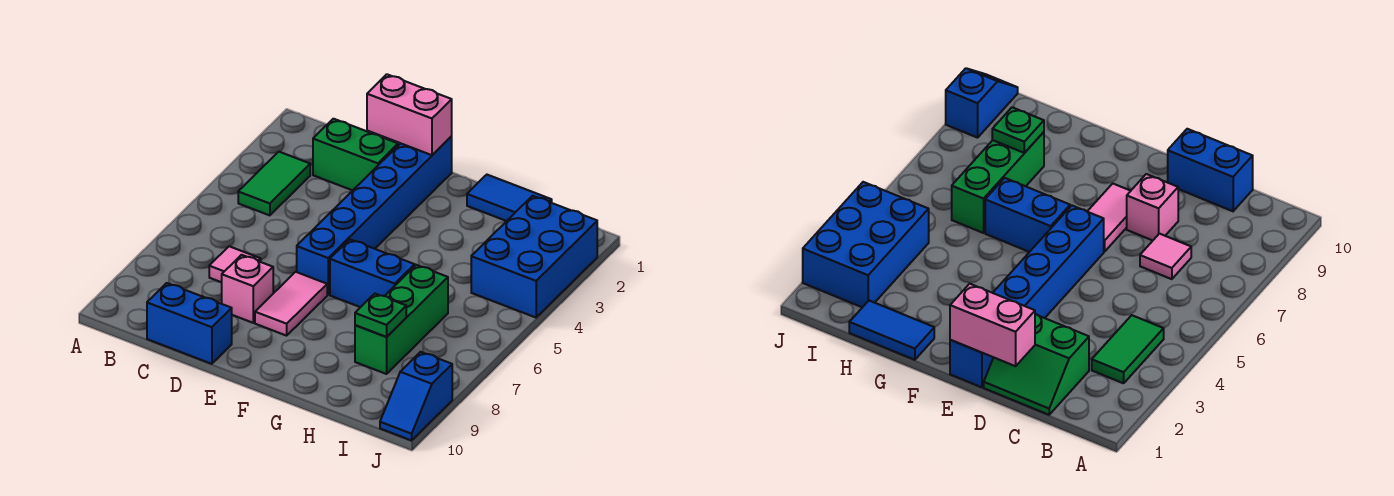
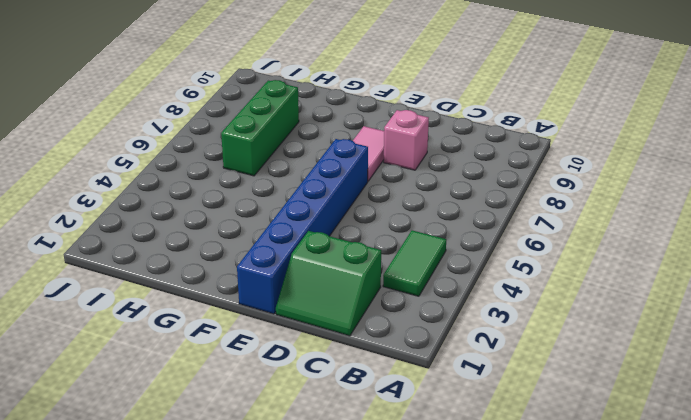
none -> pink 1x1 tile [209,246,261,282]
none -> blue 1x2 brick [147,283,232,364]
none -> blue 1x2 brick [330,239,415,307]

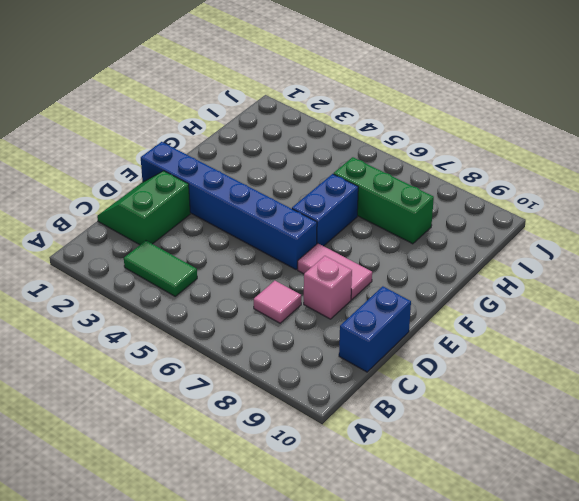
none -> blue 1x2 tile [467,175,552,221]
none -> blue 2x3 brick [471,196,597,317]
none -> blue 1x2 slope [380,352,452,440]

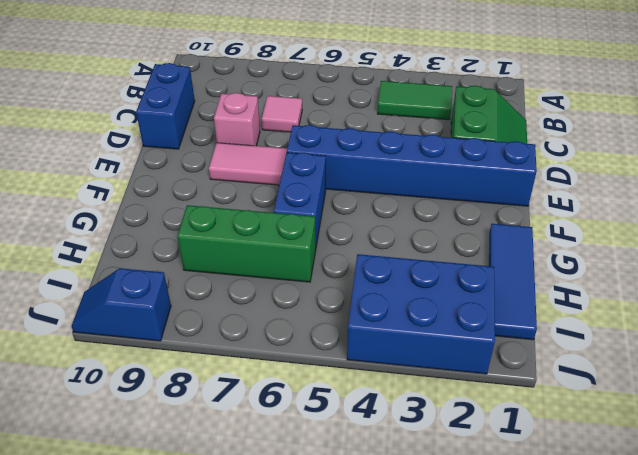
blue 1x3 tile [489,224,537,340] -> blue 1x2 tile [467,175,552,221]
none -> pink 1x2 brick [367,74,452,155]
none -> green 1x1 plate [355,294,406,337]

